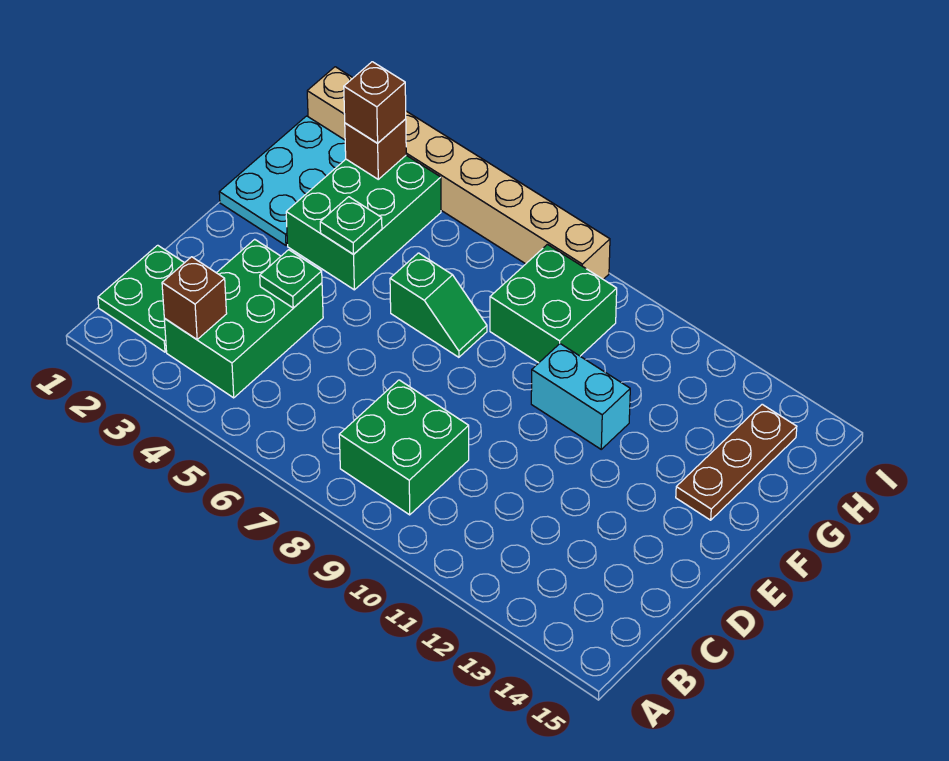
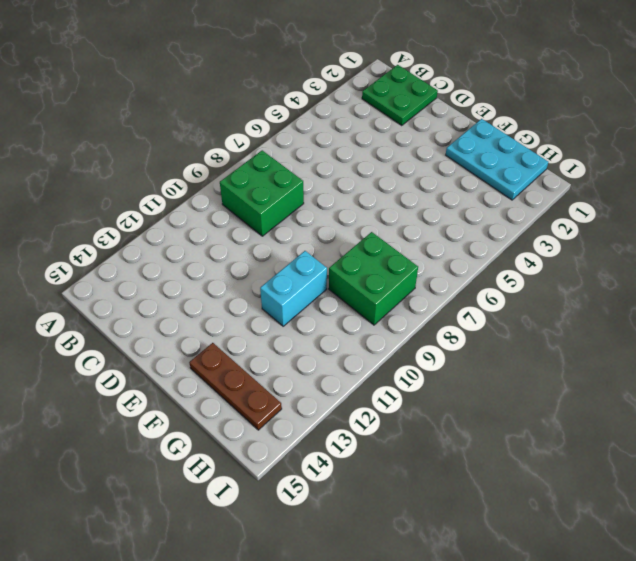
none -> green 2x3 brick [164,239,323,398]
none -> green 2x3 brick [286,155,441,290]
none -> green 1x2 slope [390,253,487,357]

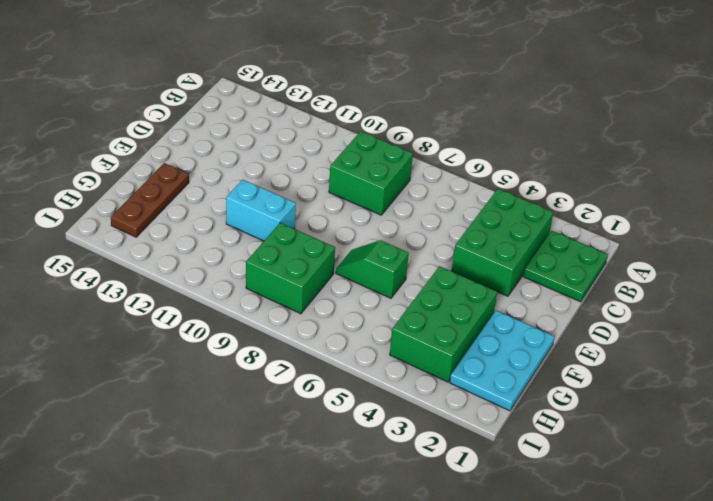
none -> tan 1x8 brick [307,67,610,279]
none -> brown 1x1 brick [162,257,227,339]
none -> green 1x1 plate [260,250,322,308]

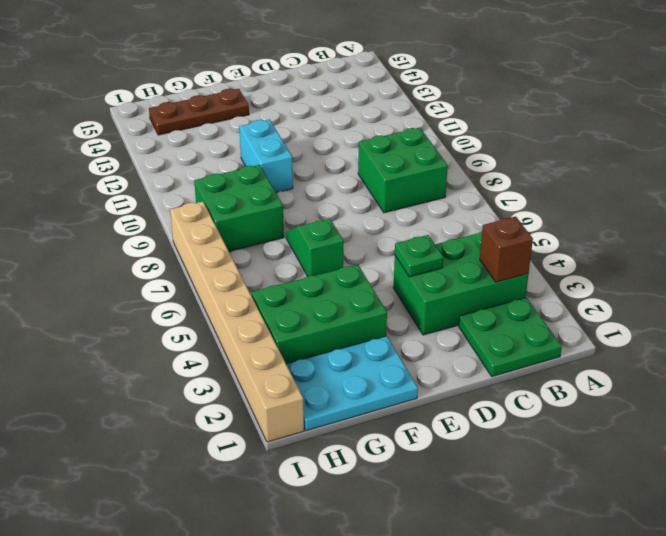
none -> green 1x1 plate [320,197,382,254]
none -> brown 1x1 brick [345,119,406,179]
none -> brown 1x1 brick [344,62,406,143]

